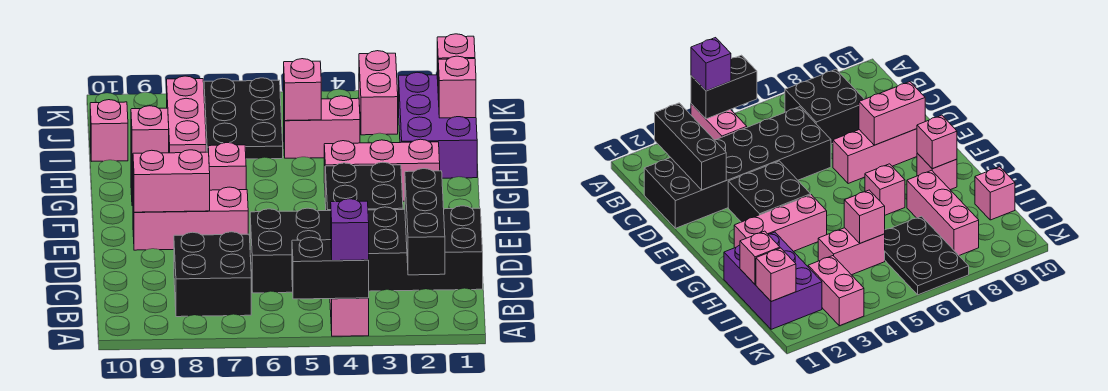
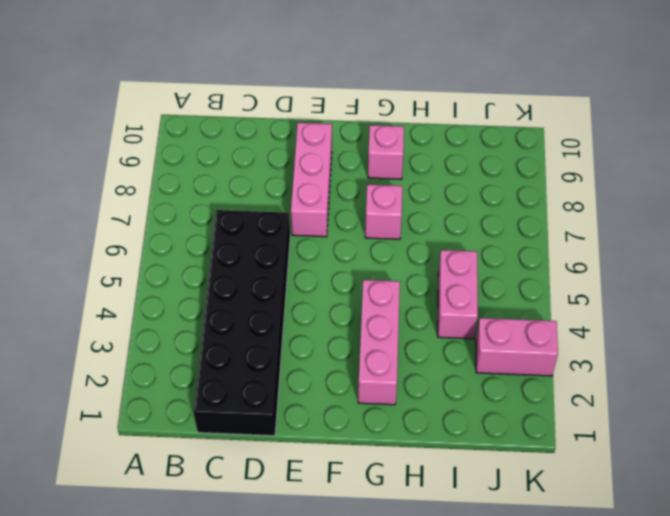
none -> pink 1x2 brick [330,298,369,336]
none -> black 2x2 brick [174,232,251,317]
none -> black 2x2 brick [325,162,403,211]

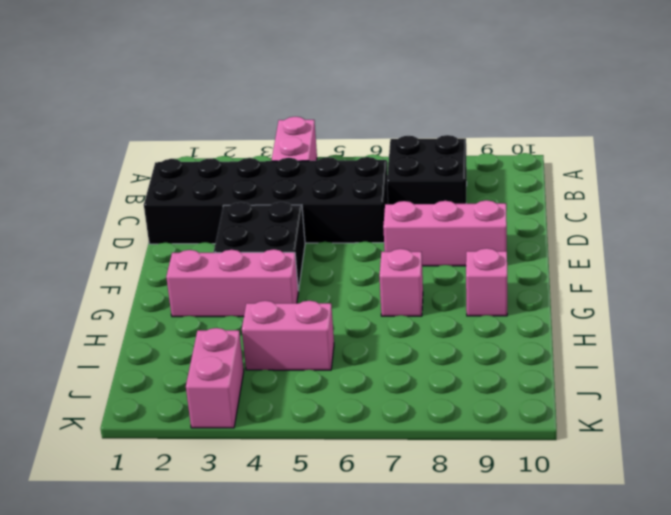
none -> purple 2x3 brick [399,72,477,178]
none -> pink 1x3 brick [167,76,206,153]
none -> black 2x3 plate [204,78,283,159]

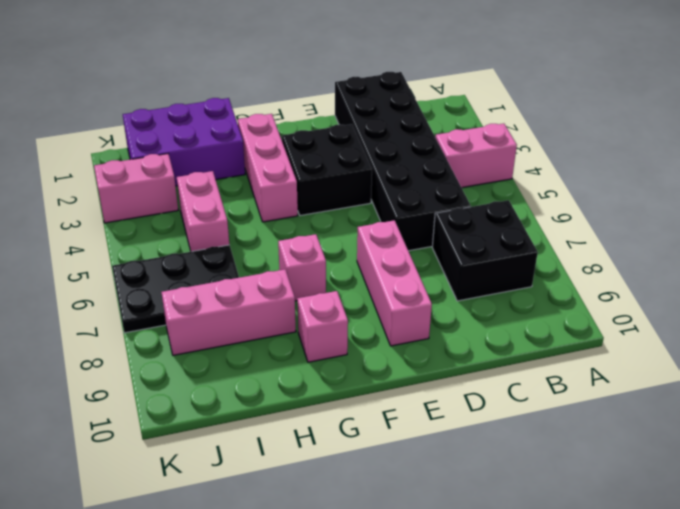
none -> pink 1x1 brick [90,100,128,161]
none -> black 1x2 brick [292,237,369,299]
none -> black 1x3 brick [405,169,445,275]

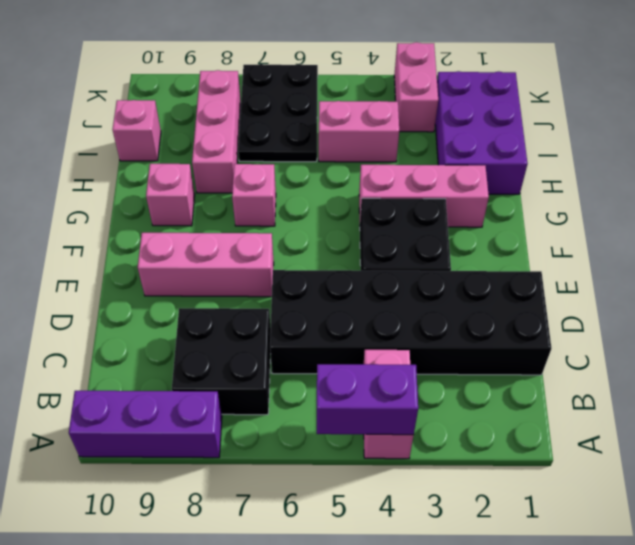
purple 1x2 brick [317,364,418,435] -> black 1x2 brick [292,237,369,299]
purple 1x3 brick [69,391,222,458] -> none
none -> black 1x3 brick [405,169,445,275]
none -> pink 1x2 brick [133,150,210,212]
none -> pink 1x1 brick [131,106,169,168]

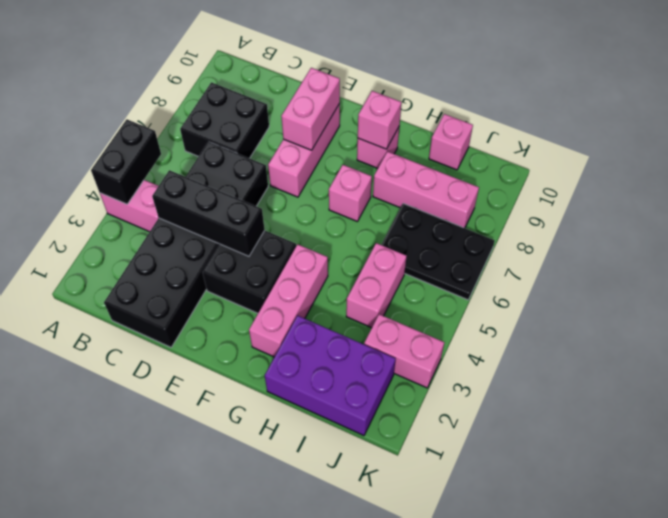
black 1x3 brick [152,170,265,256] -> black 1x3 brick moved to [405,169,445,275]
none -> pink 1x1 brick [438,56,476,118]
none -> pink 1x1 brick [284,59,321,121]
none -> pink 1x1 brick [437,34,475,79]

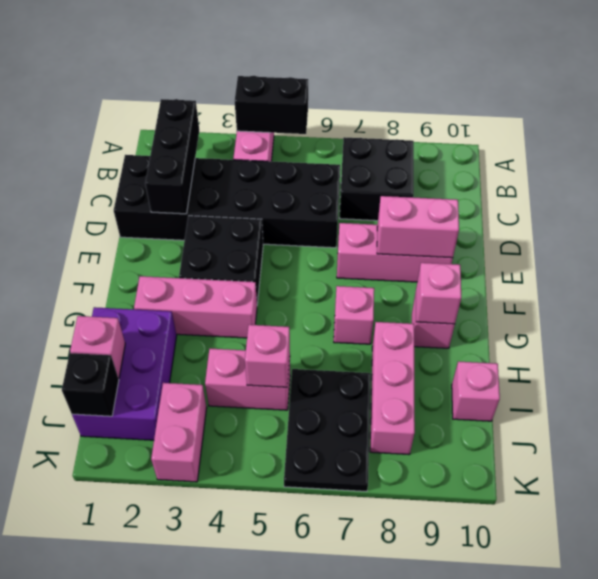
black 1x1 brick [62,353,119,416] -> pink 1x1 brick [437,34,475,79]
none -> purple 1x1 brick [331,199,369,261]

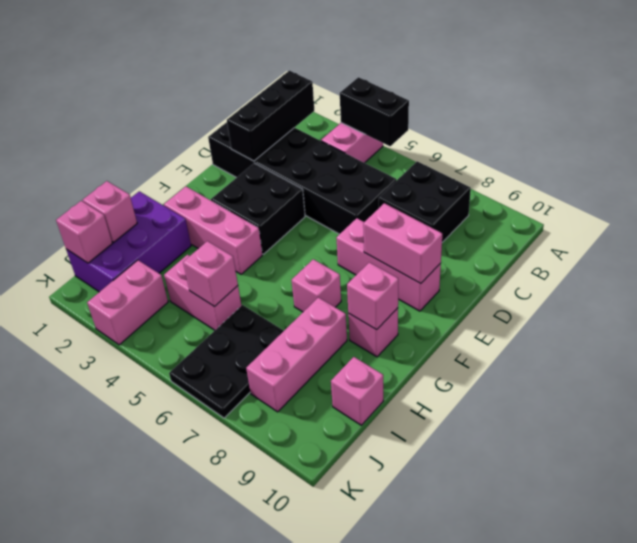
none -> purple 1x1 brick [331,199,369,261]

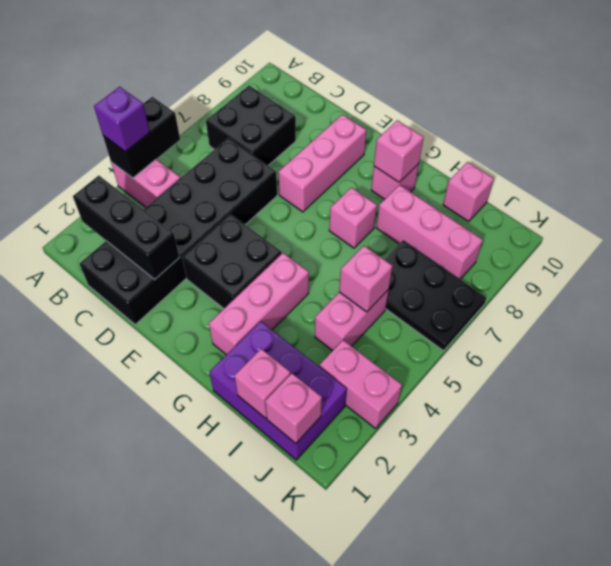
none -> pink 1x2 brick [133,150,210,212]

